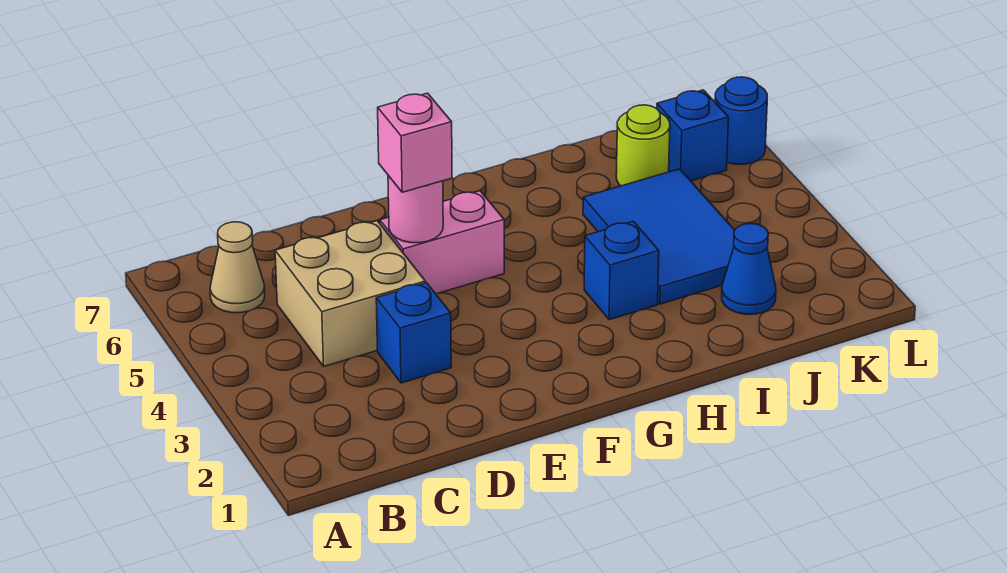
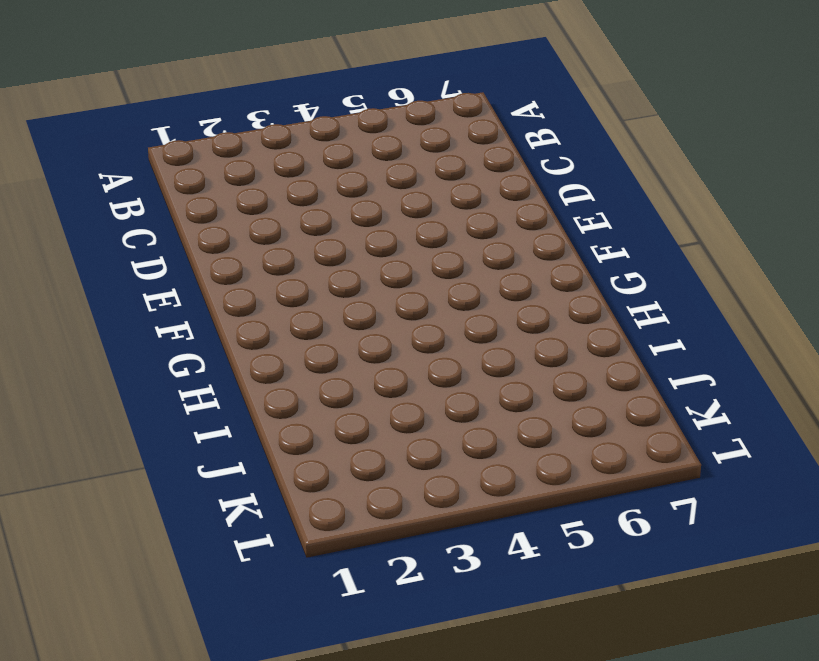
none -> tan 1x1 cone [210,222,265,313]
none -> tan 2x2 brick [275,221,426,366]
none -> blue 1x1 brick [376,283,451,383]

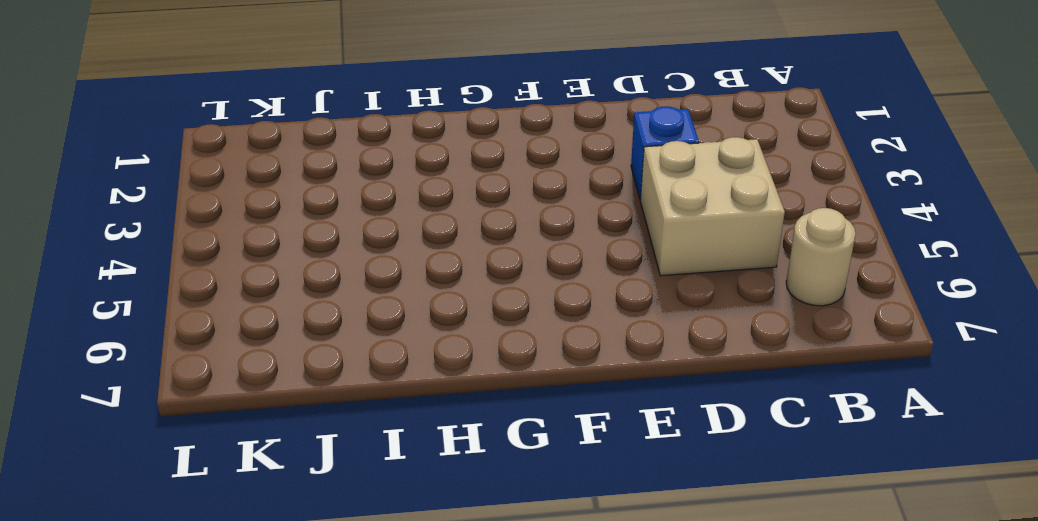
tan 1x1 round brick [786,208,856,306] -> tan 1x1 cone [210,222,265,313]
none -> pink 1x2 brick [380,191,504,294]
none -> blue 1x1 brick [584,221,659,320]
none -> blue 2x3 tile [583,169,735,304]

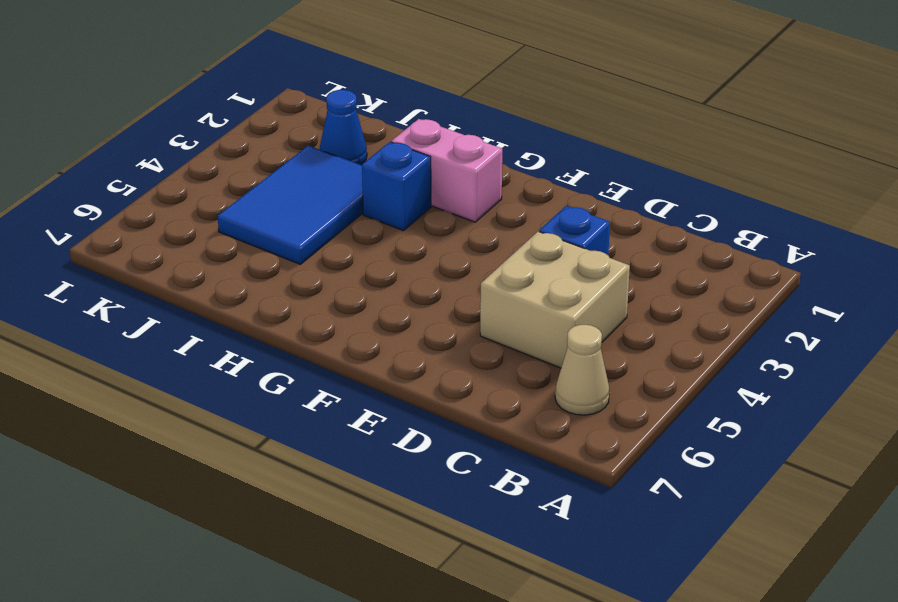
pink 1x2 brick [391,119,502,222] -> pink 1x2 brick moved to [380,191,504,294]
none -> lime 1x1 round brick [616,105,670,186]
none -> blue 1x1 brick [657,90,729,181]
none -> blue 1x1 round brick [715,77,767,164]

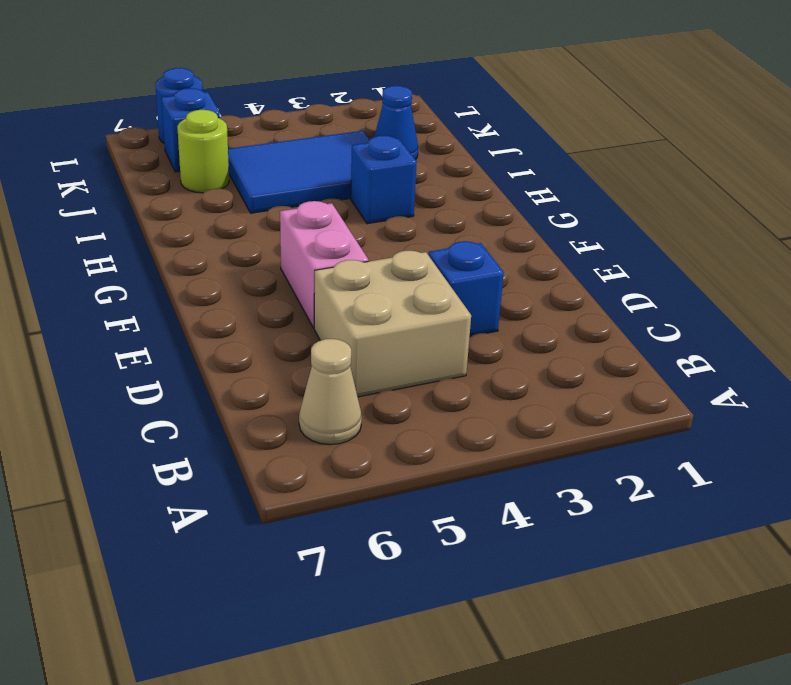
none -> pink 1x1 round brick [388,176,443,243]
none -> pink 1x1 brick [378,93,452,192]

